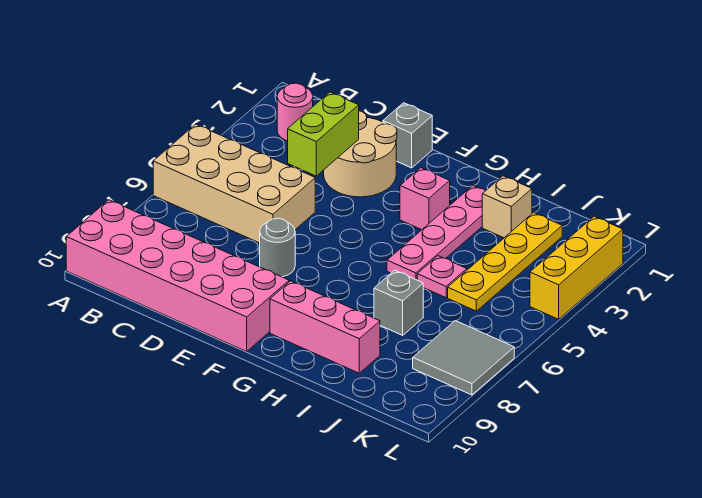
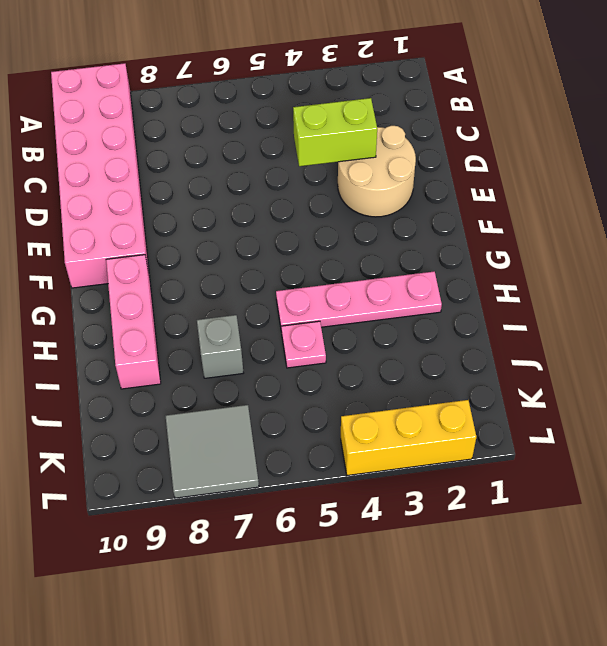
none -> tan 2x4 brick [153,124,315,243]
none -> pink 1x1 round brick [277,83,313,141]
none -> grey 1x1 brick [383,103,432,168]

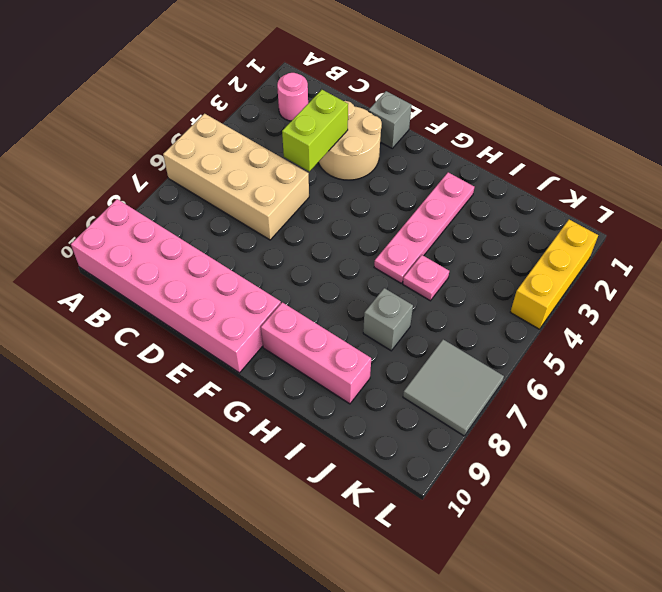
none -> grey 1x1 round brick [260,218,295,277]
none -> pink 1x1 brick [400,168,450,230]
none -> tan 1x1 brick [482,176,532,238]

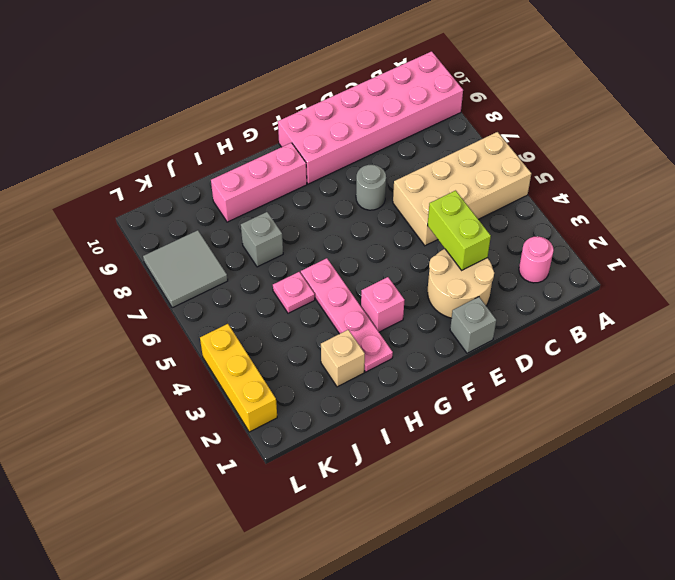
none -> yellow 1x4 plate [448,213,562,311]

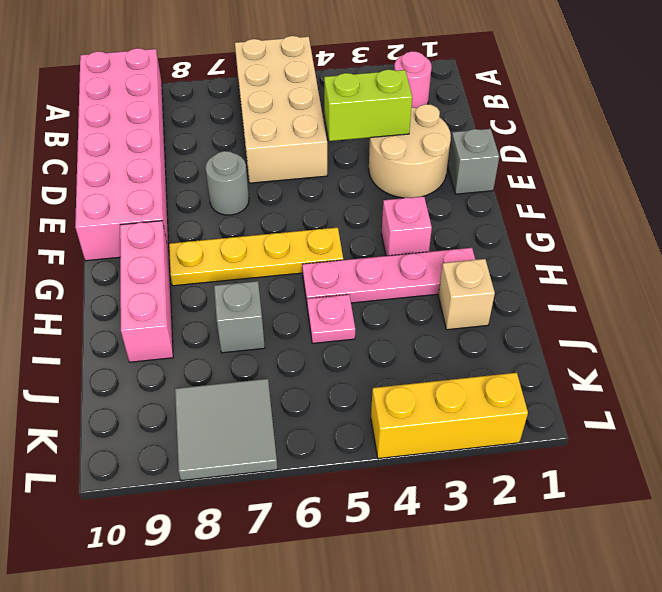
yellow 1x4 plate [169,227,343,286] -> yellow 1x4 plate moved to [448,213,562,311]

